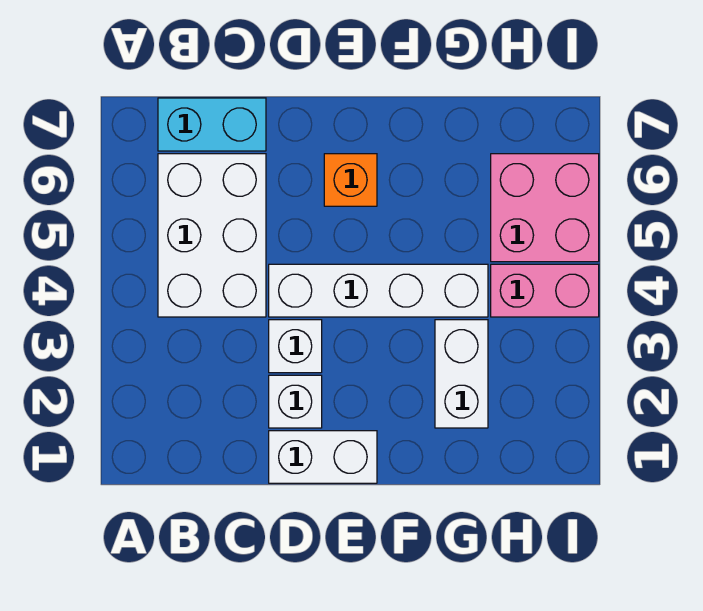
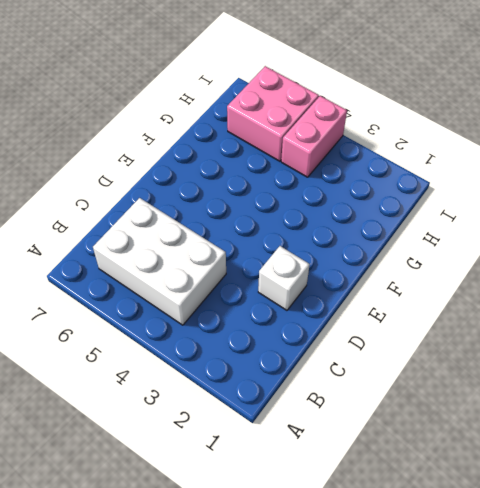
none -> cyan 1x2 brick [158,98,266,151]
none -> white 1x2 brick [269,431,377,483]

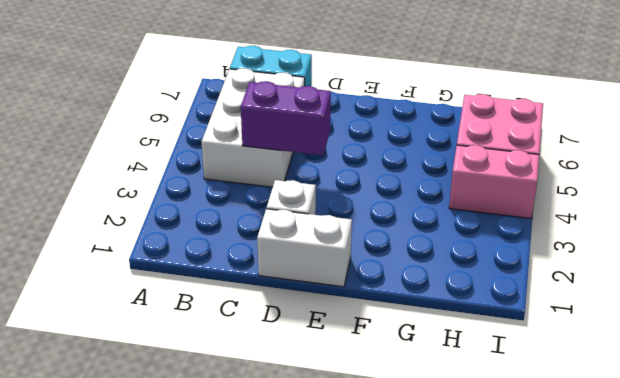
purple 1x2 brick [241,81,331,155] -> none
none -> white 1x1 brick [269,320,322,373]
none -> white 1x4 brick [269,264,488,317]

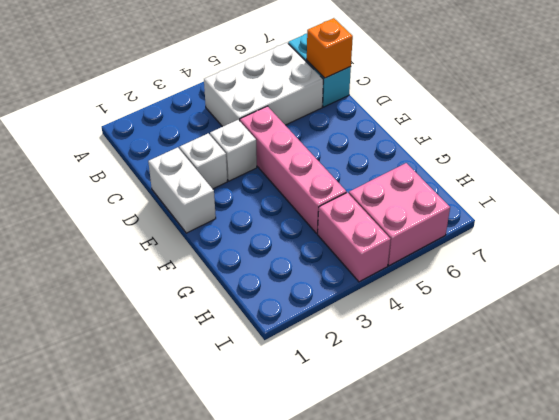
orange 1x1 brick [307,18,353,78] -> orange 1x1 brick moved to [324,154,377,206]
pink 1x4 brick [240,106,346,233] -> white 1x4 brick [269,264,488,317]
none -> white 1x2 brick [435,320,488,428]

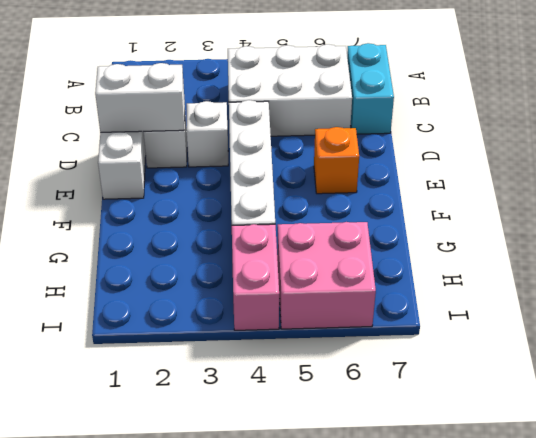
white 1x2 brick [95,63,185,132] -> white 1x2 brick moved to [435,320,488,428]

